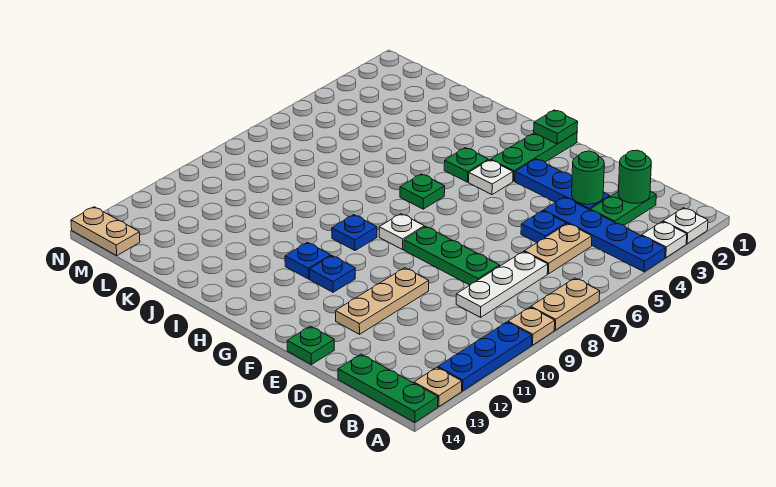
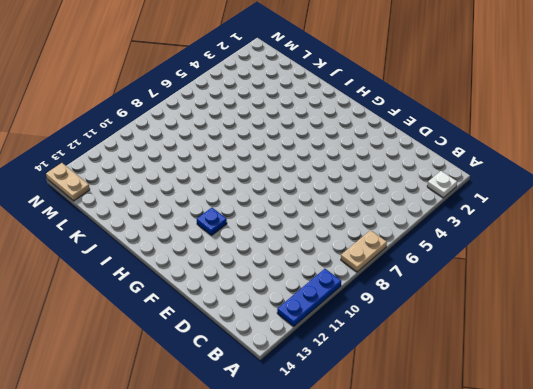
none -> white 1x1 plate [642,222,687,258]
none -> blue 1x4 plate [543,197,665,272]
none -> tan 1x1 plate [508,307,555,345]

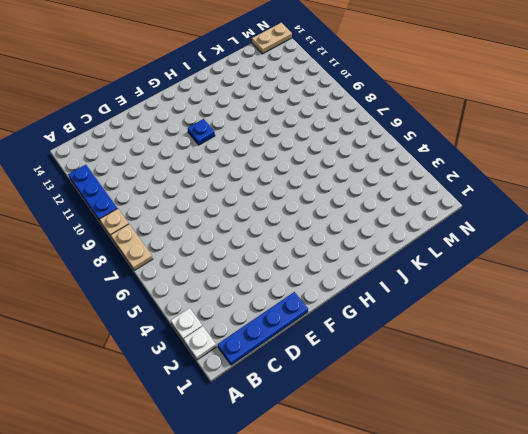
blue 1x4 plate [218,292,308,365] -> blue 1x4 plate moved to [543,197,665,272]
none -> tan 1x1 plate [414,367,462,407]
none -> green 1x3 plate [338,354,438,422]
none -> green 1x2 plate [590,192,656,225]

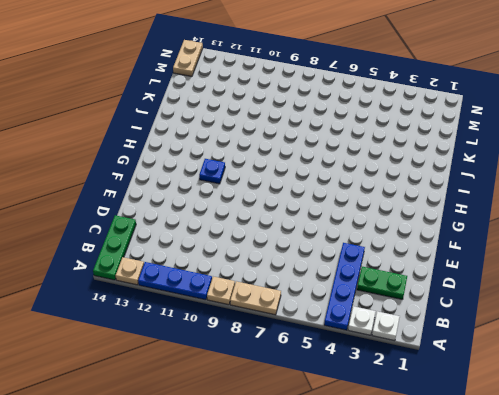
none -> tan 1x2 plate [524,224,592,274]
none -> white 1x3 plate [456,252,548,317]
none -> blue 1x3 plate [515,159,610,210]

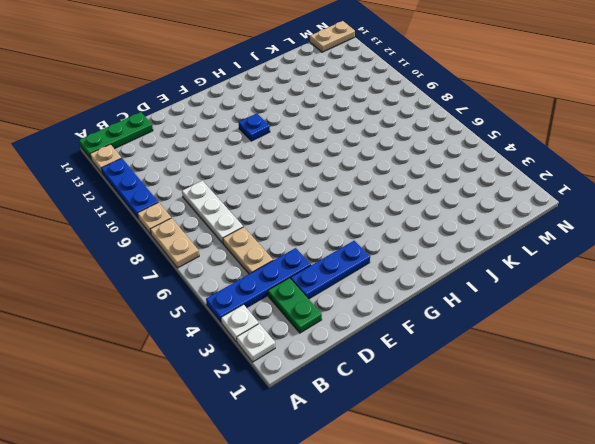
none -> blue 1x1 plate [521,211,566,242]
none -> green 1x3 plate [404,227,500,285]
none -> tan 1x3 plate [335,268,429,334]

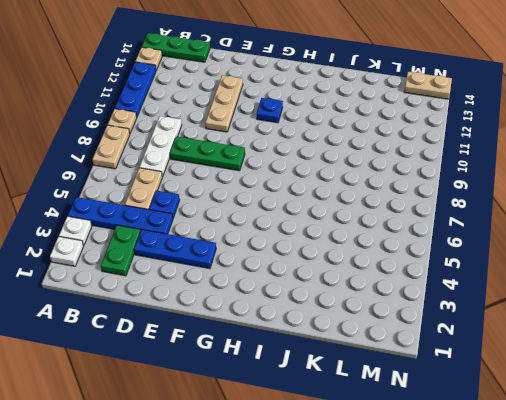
none -> green 1x1 plate [287,326,334,365]
none -> green 1x3 plate [491,132,577,181]
none -> white 1x1 plate [469,160,513,195]

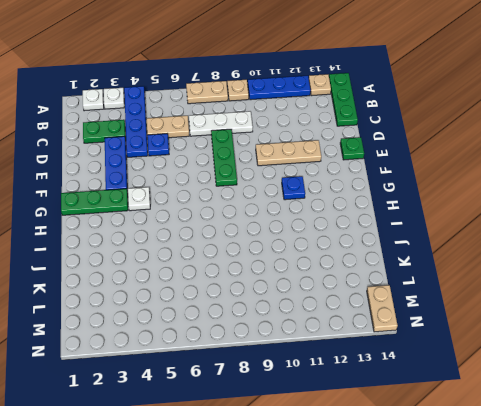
none -> white 1x1 plate [379,214,424,250]
none -> green 1x1 plate [444,148,488,182]
none -> green 1x1 plate [400,174,445,209]

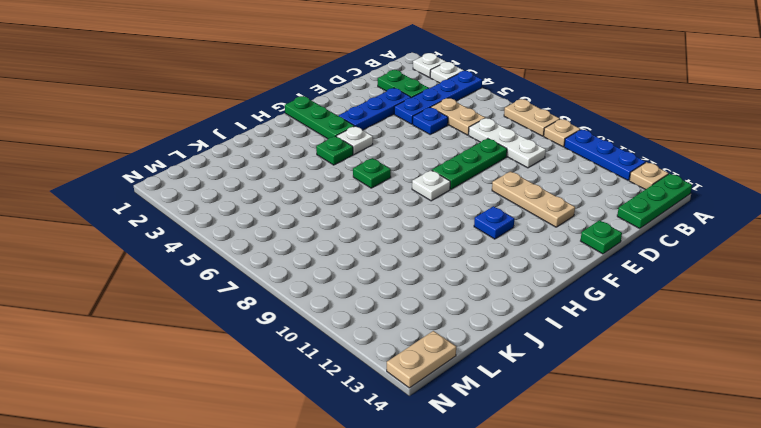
none -> blue 1x1 plate [332,215,377,251]
none -> blue 1x1 plate [285,243,331,279]
none -> green 1x1 round brick [618,150,651,203]

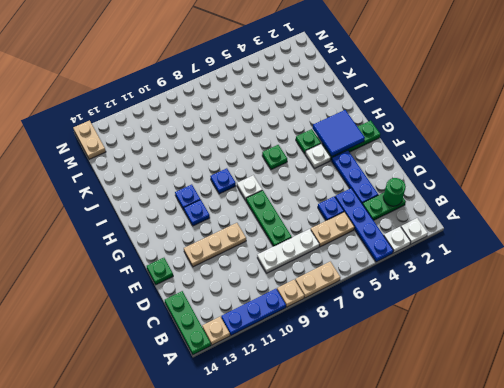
blue 2x2 tile [313,110,365,156] -> none
none -> green 1x1 round brick [572,151,604,204]
none -> green 1x1 plate [534,110,578,144]

